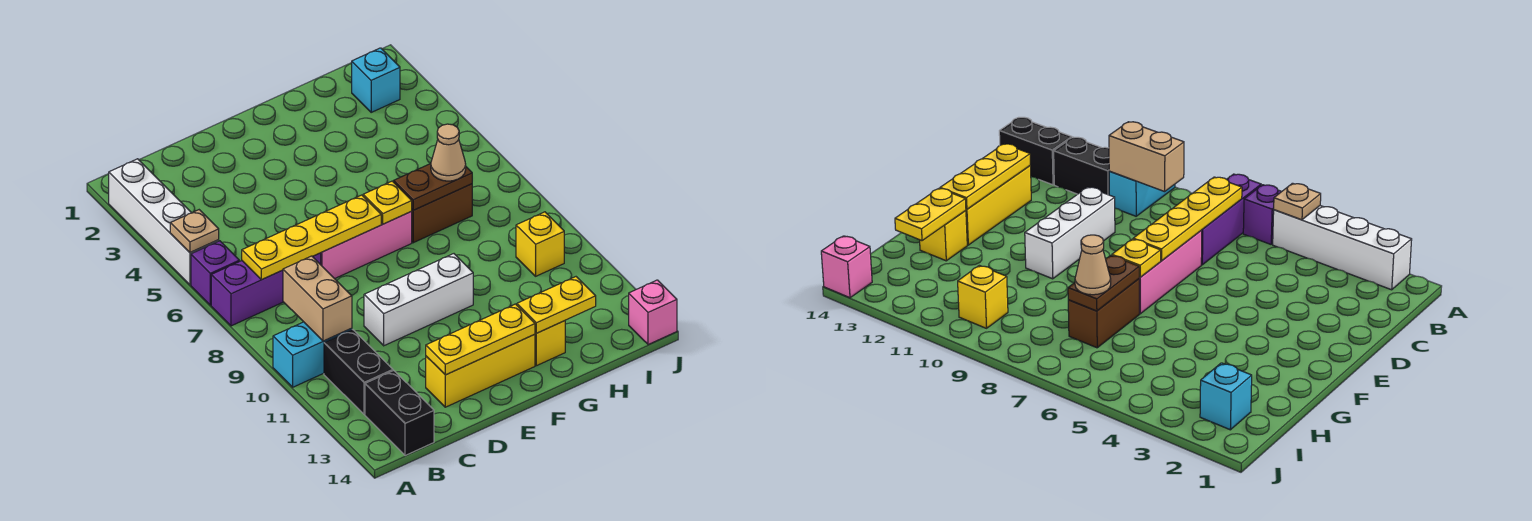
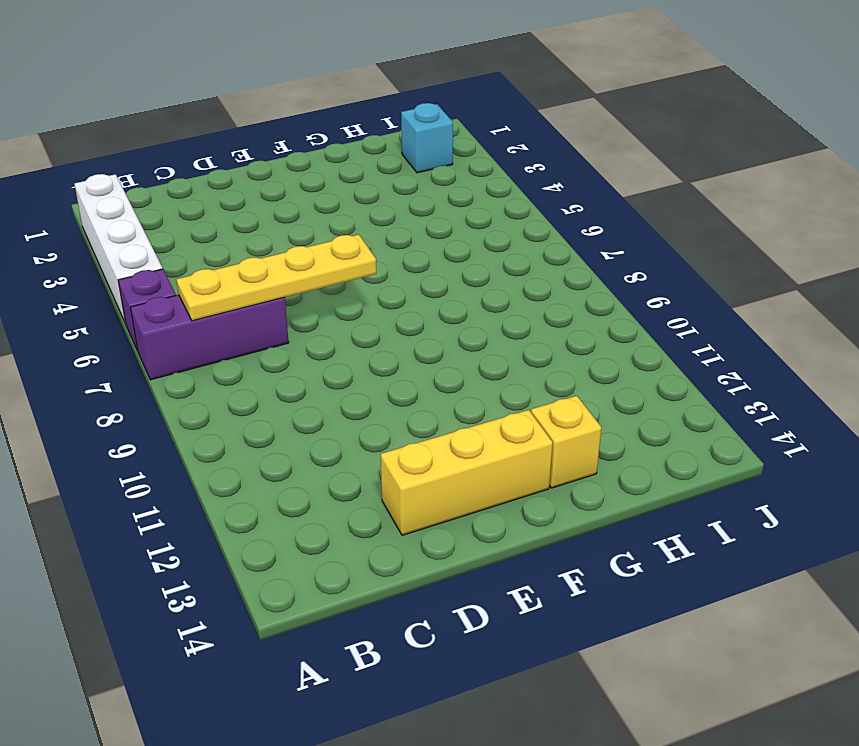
none -> cyan 1x2 brick [273,322,352,387]
none -> black 1x2 brick [324,330,393,414]
none -> black 1x2 brick [365,371,434,456]

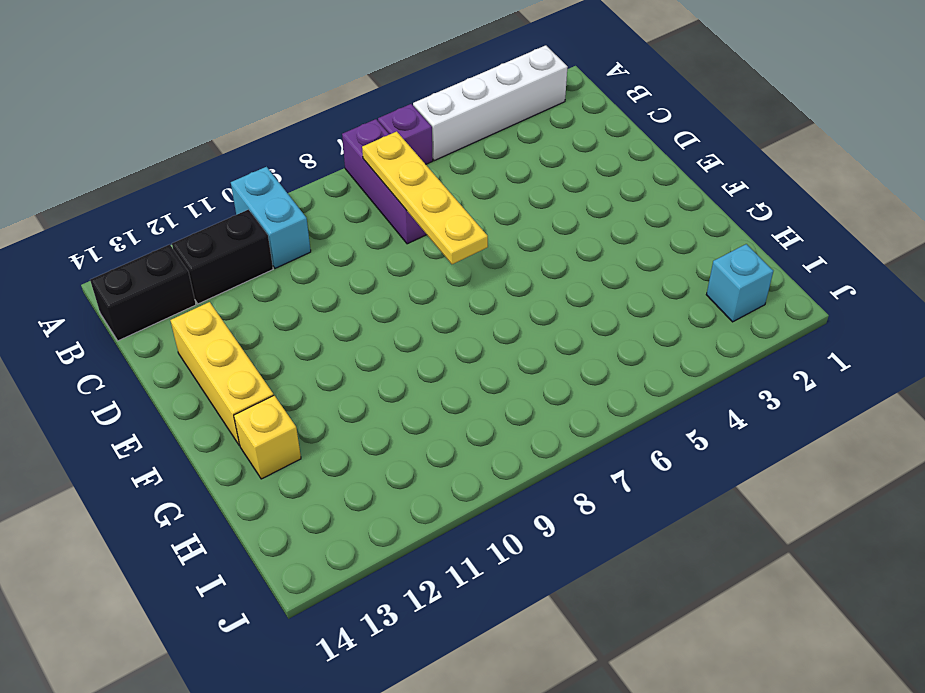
none -> pink 1x3 brick [321,212,412,279]
none -> white 1x3 brick [364,254,473,346]
none -> brown 1x2 brick [411,184,472,243]

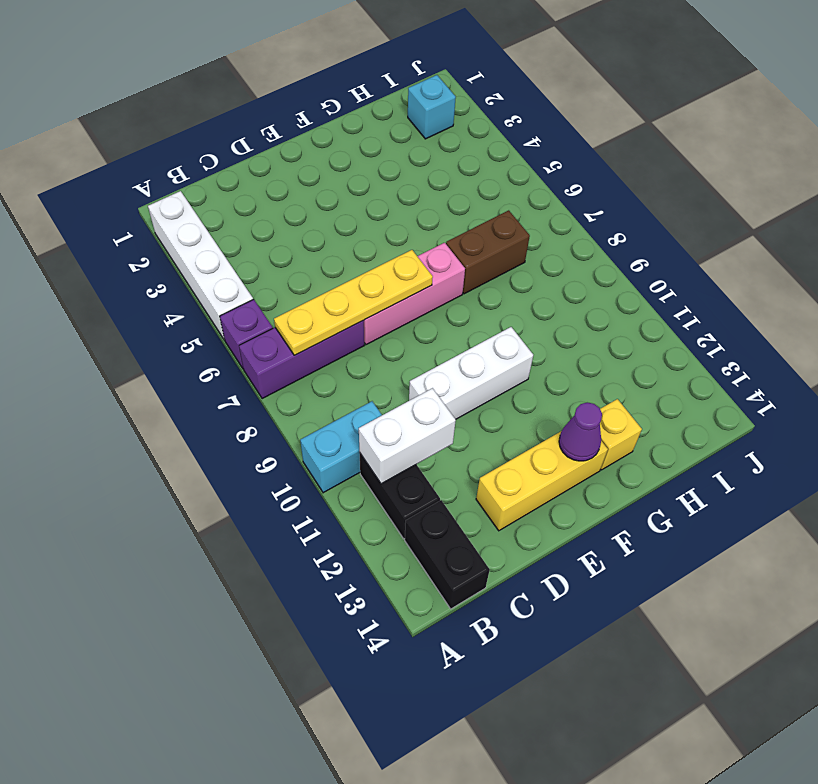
white 1x2 brick [359,388,456,484] -> none
purple 1x1 cone [559,402,602,461] -> yellow 1x3 plate [426,304,535,375]
none -> yellow 1x1 brick [516,212,564,276]
none -> pink 1x1 brick [629,280,677,345]
none -> tan 1x1 plate [170,210,219,253]

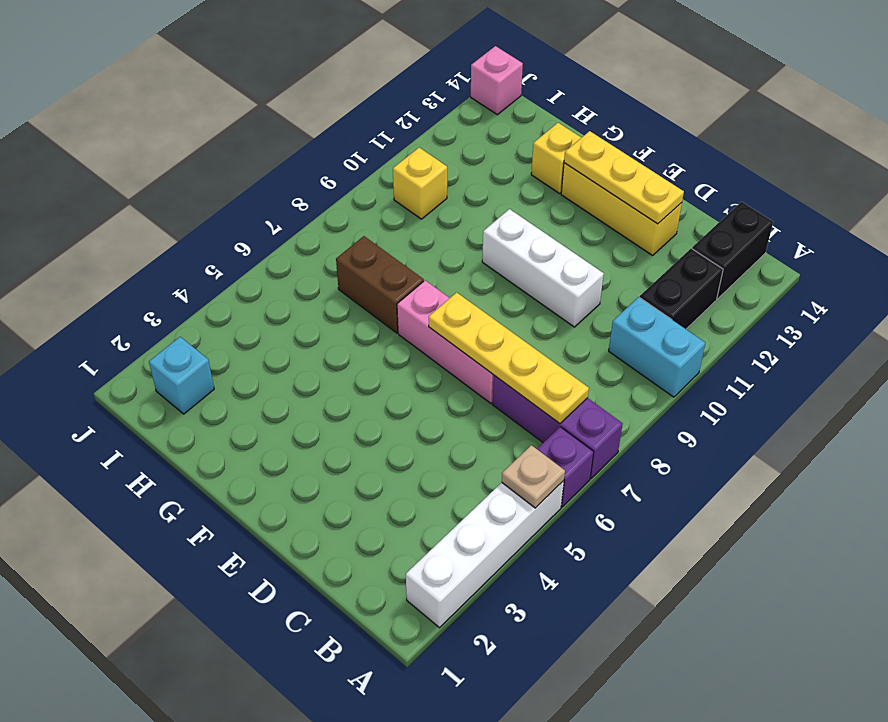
none -> tan 1x2 brick [283,256,352,341]
none -> yellow 1x1 plate [363,181,412,224]
none -> brown 1x2 plate [394,164,472,210]

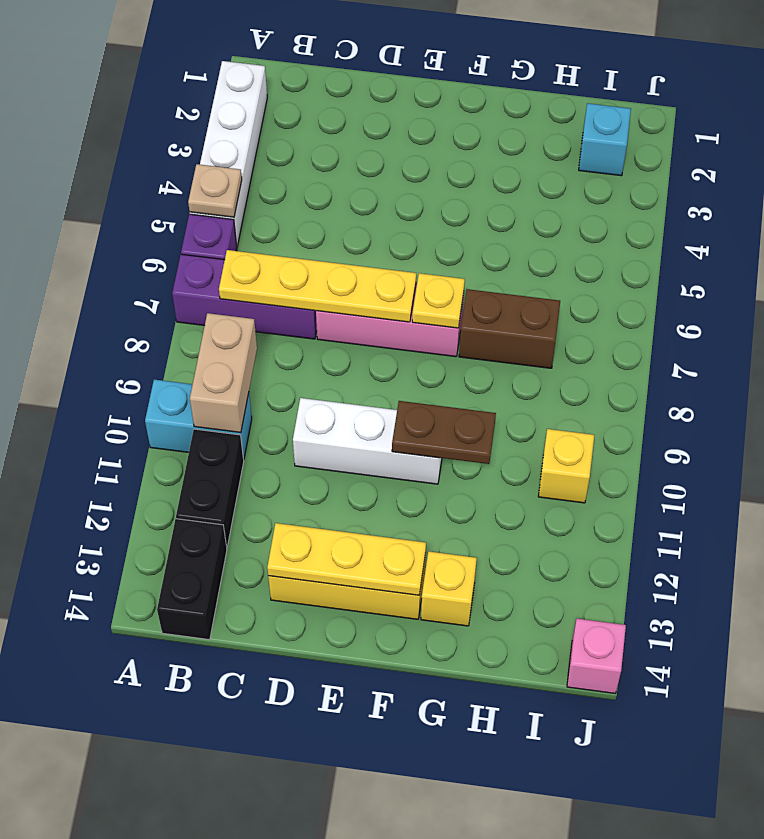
brown 1x2 plate [392,401,496,464] -> brown 1x2 plate moved to [394,164,472,210]
none -> yellow 1x2 plate [517,277,596,333]
none -> tan 1x1 cone [431,124,466,181]

